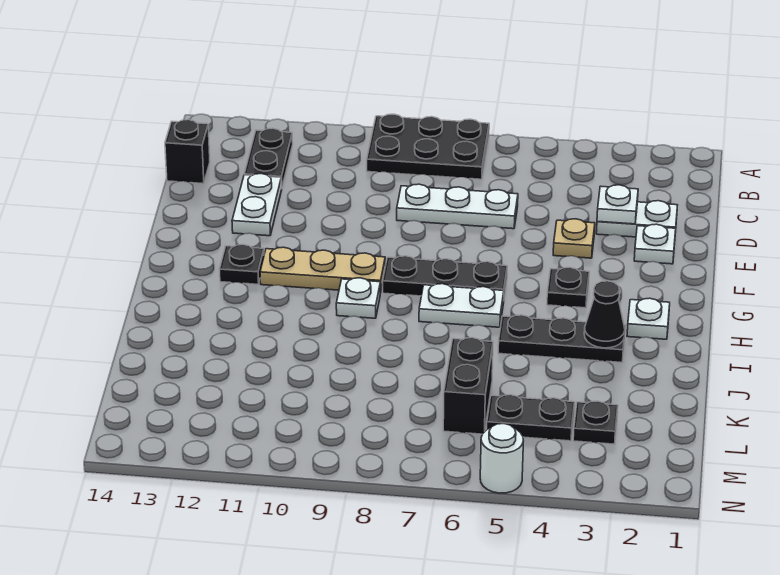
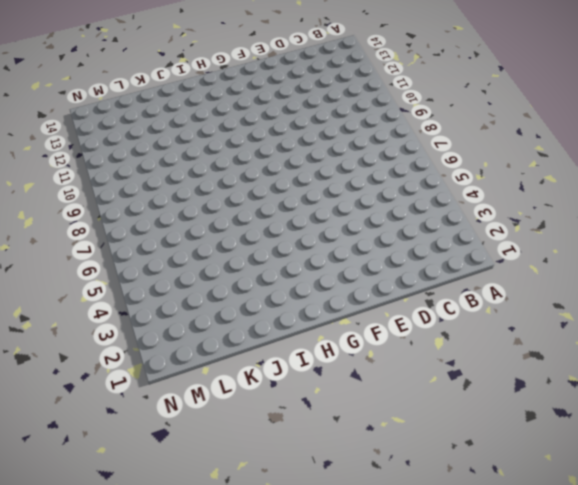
none -> black 2x3 plate [367,114,489,179]
none -> black 1x2 plate [244,128,293,187]
none -> black 1x1 brick [165,120,210,184]

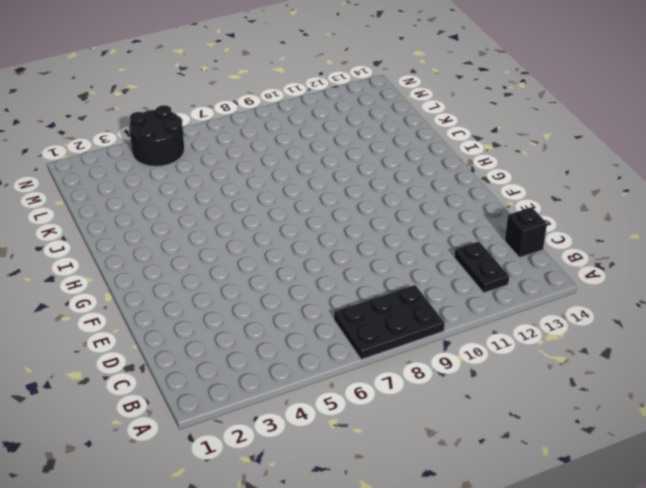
black 2x2 round brick [129,105,184,167] -> white 1x1 round brick [480,424,523,493]
none -> white 1x2 plate [596,201,677,237]
none -> white 1x3 plate [397,184,518,229]
none -> white 1x2 plate [232,174,282,236]

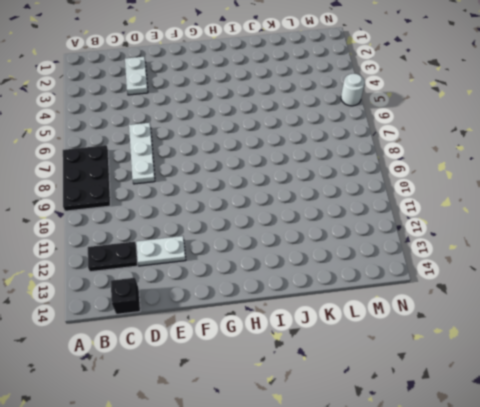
none -> white 1x1 plate [634,224,676,264]
none -> tan 1x1 plate [553,219,595,258]
none -> black 1x1 plate [547,267,589,308]

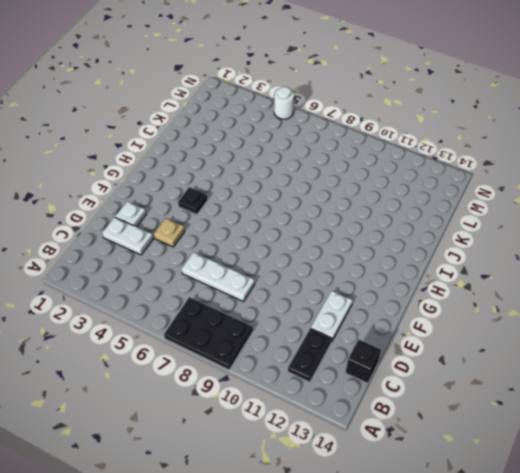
none -> black 1x3 plate [383,256,507,297]
none -> tan 1x3 plate [260,247,385,293]
none -> black 1x1 plate [220,245,264,284]

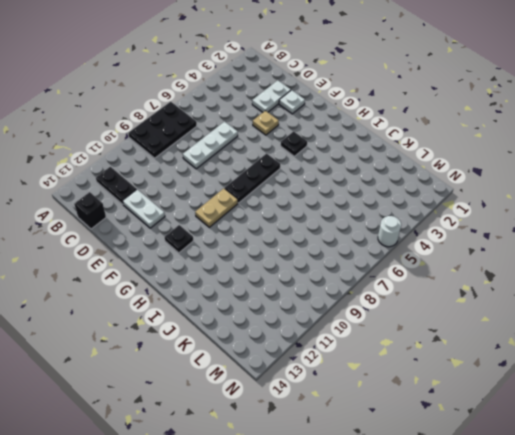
tan 1x2 plate [195,188,238,227] -> tan 1x3 plate [260,247,385,293]
none -> white 1x1 plate [627,298,670,339]
none -> white 1x2 plate [419,284,504,327]
none -> white 1x1 plate [336,278,380,318]

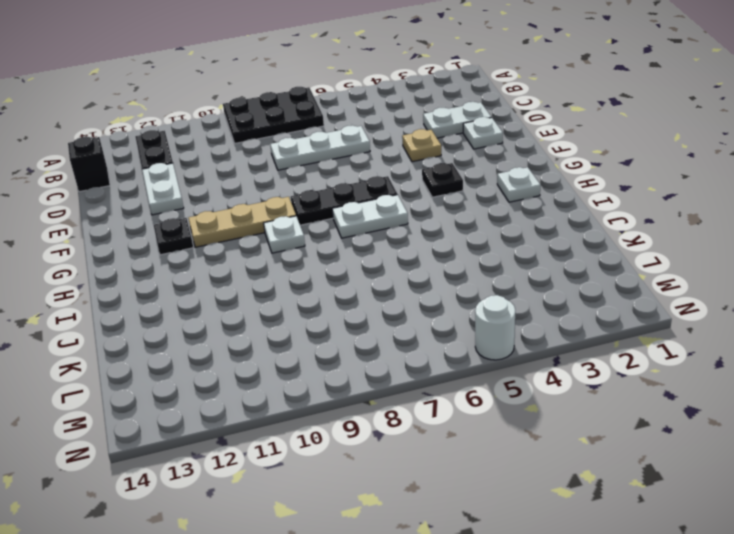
none -> black 1x3 plate [498,315,626,363]
none -> black 1x2 brick [443,338,493,434]
none -> black 1x1 plate [573,401,618,444]

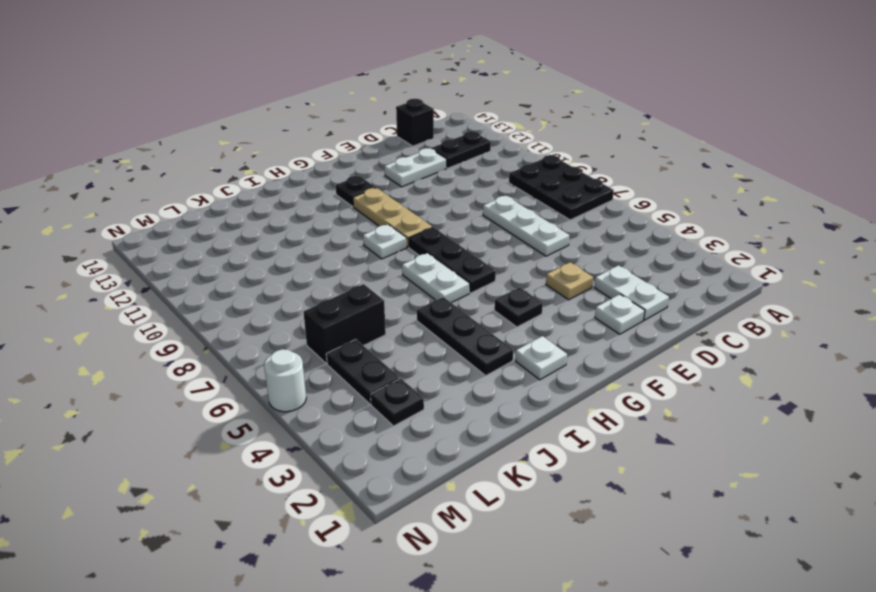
none -> white 1x1 plate [597,185,638,224]
none -> black 1x1 cone [584,281,625,348]

